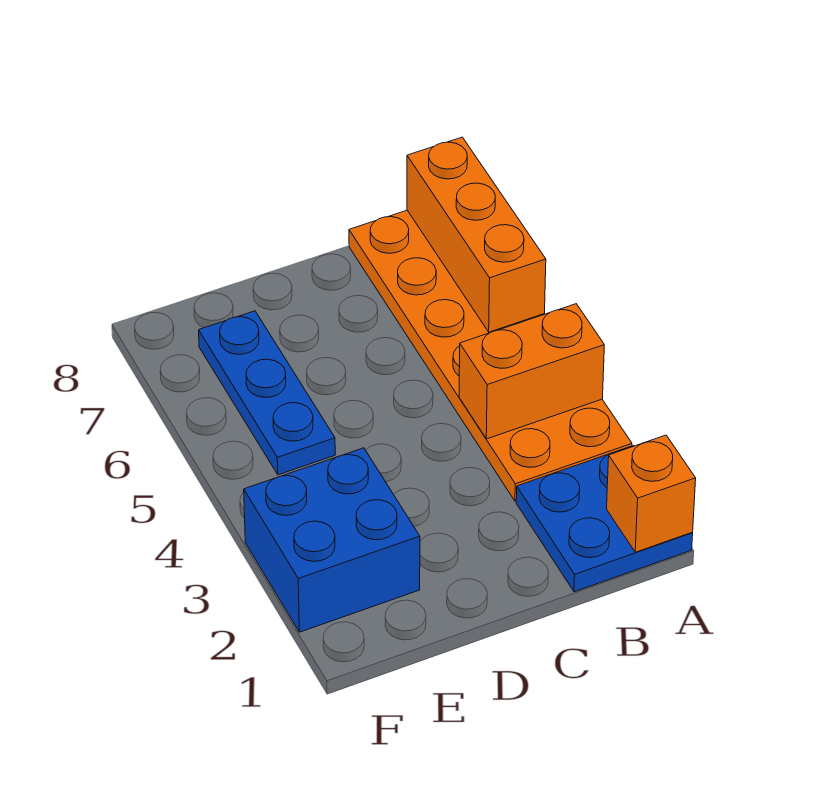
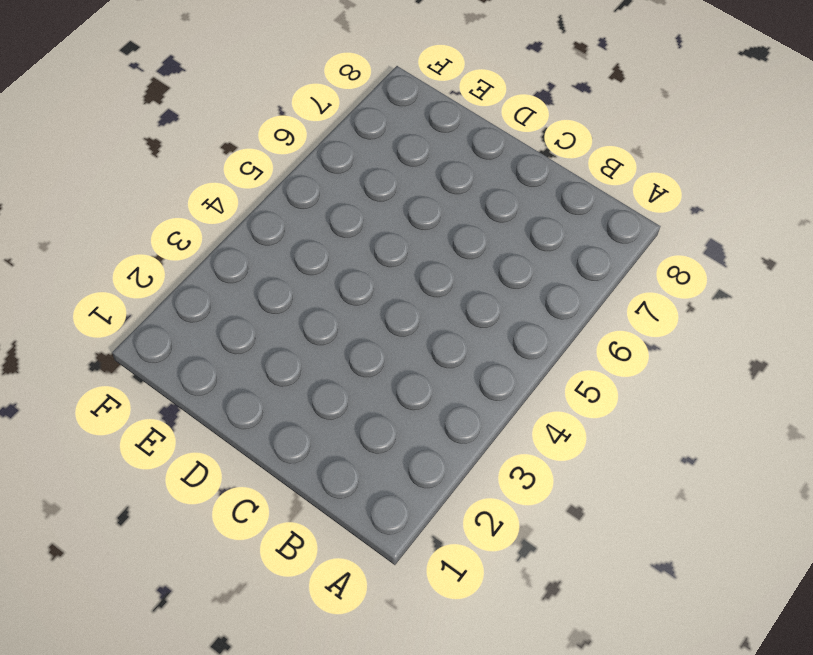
none -> blue 2x2 plate [516,446,693,592]
none -> orange 2x6 plate [349,210,632,501]

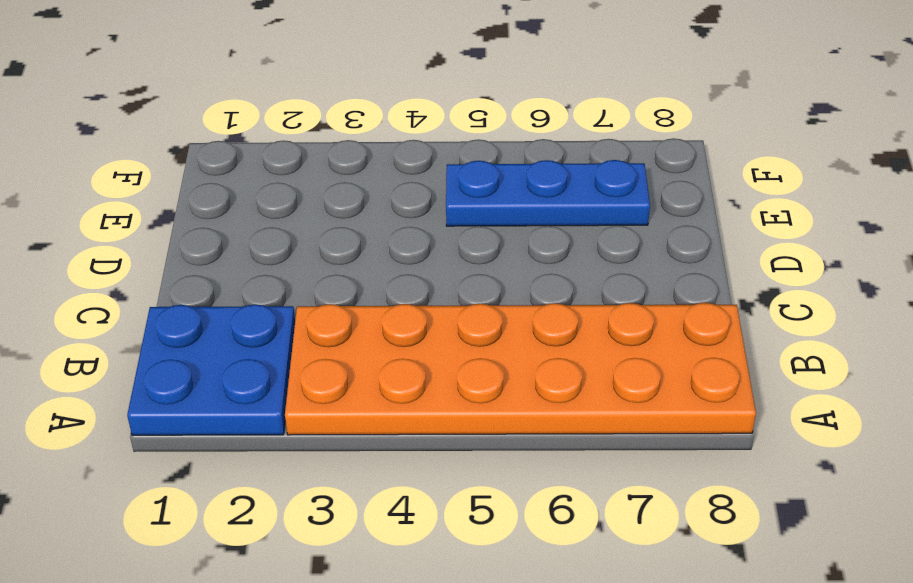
none -> blue 2x2 brick [244,448,420,632]
none -> orange 1x1 brick [607,435,696,552]

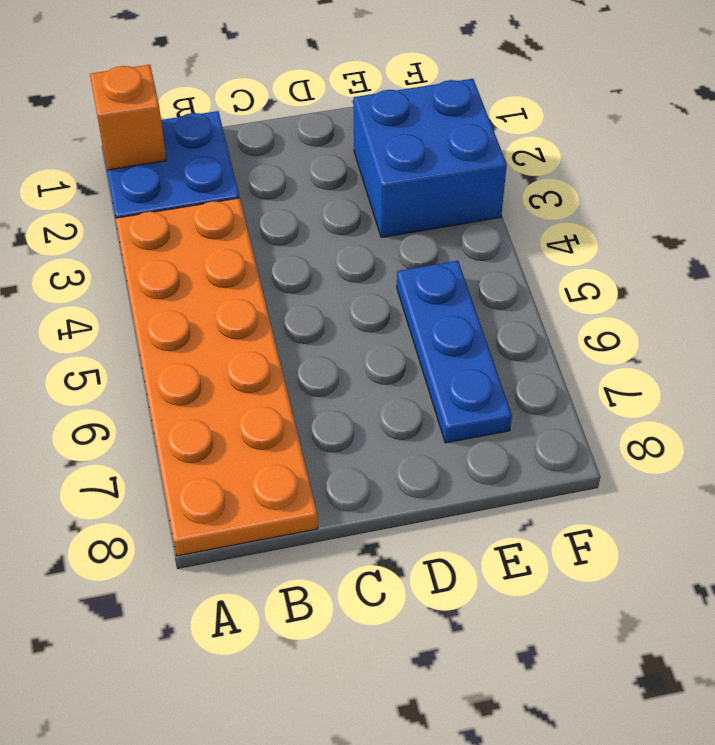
none -> orange 1x2 brick [459,304,604,439]
none -> orange 1x3 brick [407,137,546,332]

